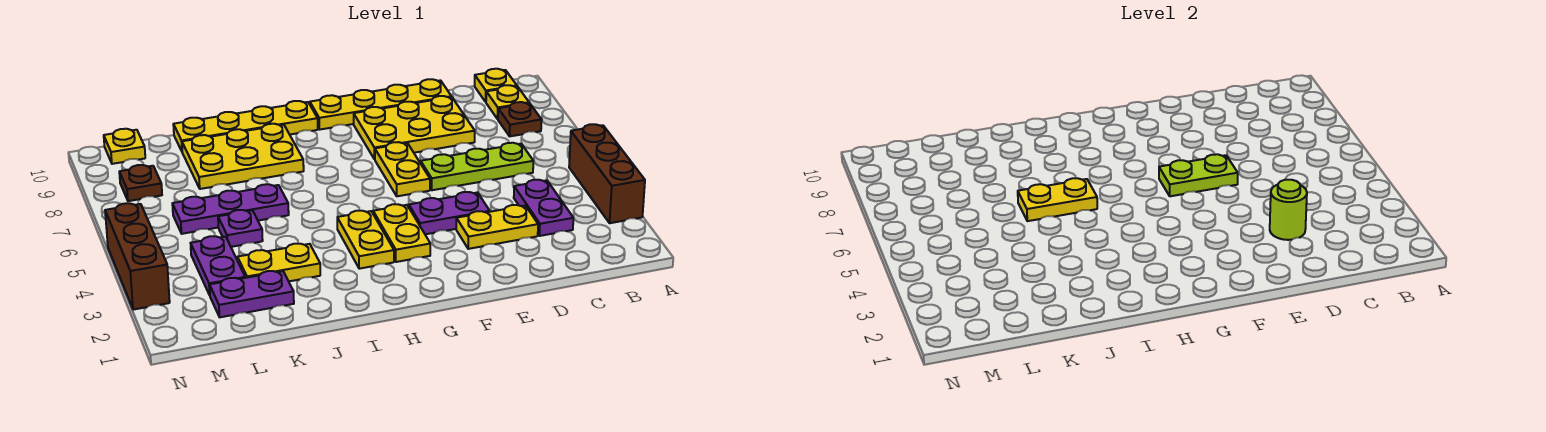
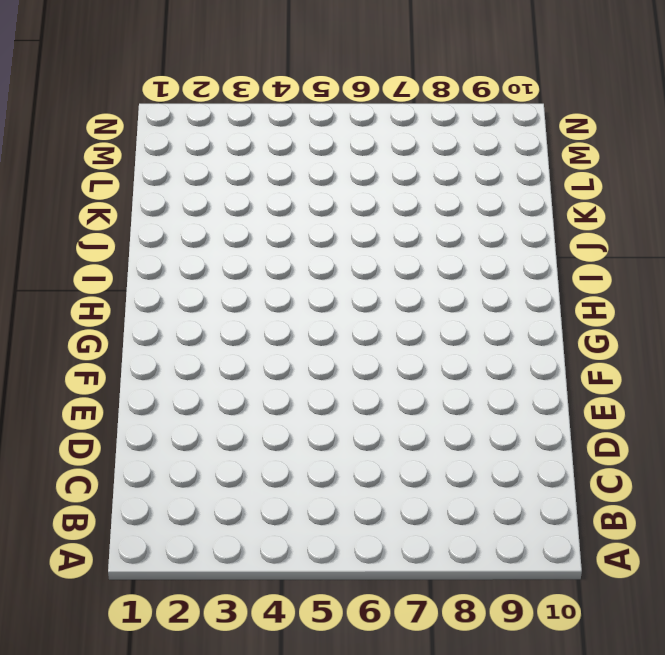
none -> brown 1x3 brick [569,124,645,223]
none -> brown 1x1 plate [498,102,542,136]
none -> yellow 1x1 plate [486,85,529,119]

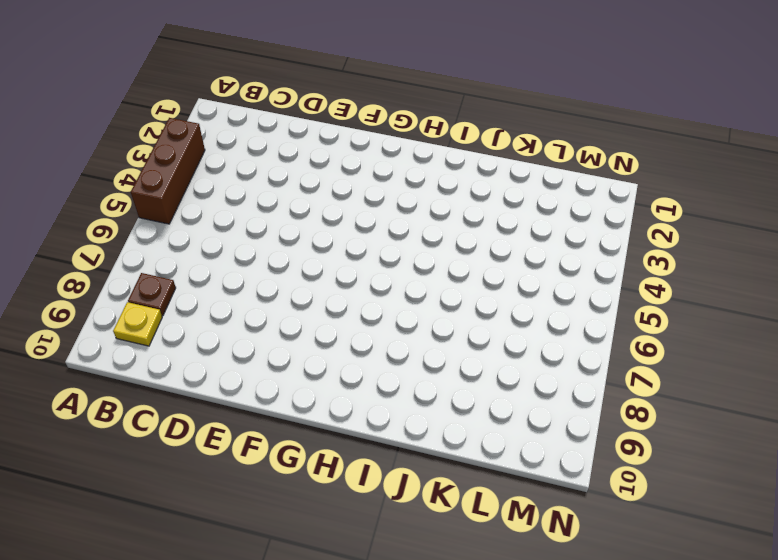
none -> yellow 1x1 plate [475,69,517,102]
none -> purple 1x2 plate [514,180,573,236]
none -> lime 1x3 plate [421,143,533,190]

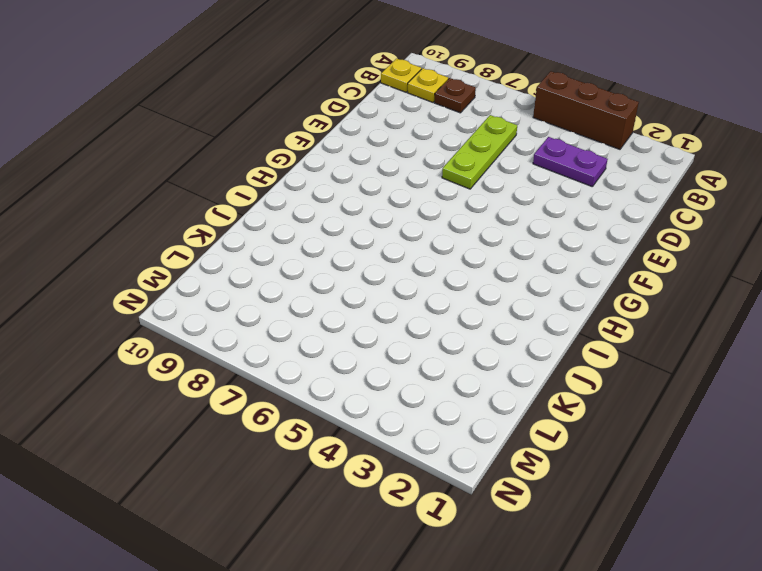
none -> yellow 1x2 plate [456,205,538,249]
none -> yellow 2x3 plate [354,96,475,159]
none -> yellow 1x4 plate [310,79,451,129]

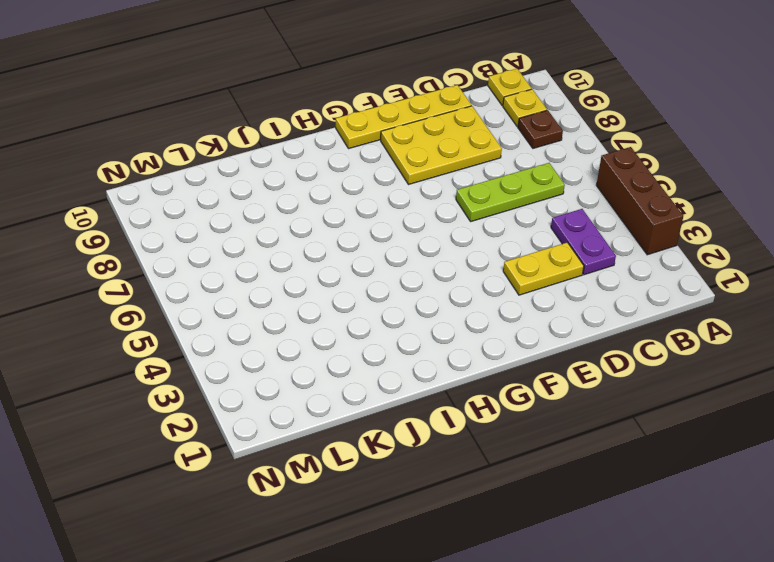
none -> purple 1x2 plate [409,192,490,234]
none -> yellow 1x2 plate [375,142,430,196]
none -> yellow 1x2 plate [373,204,430,262]

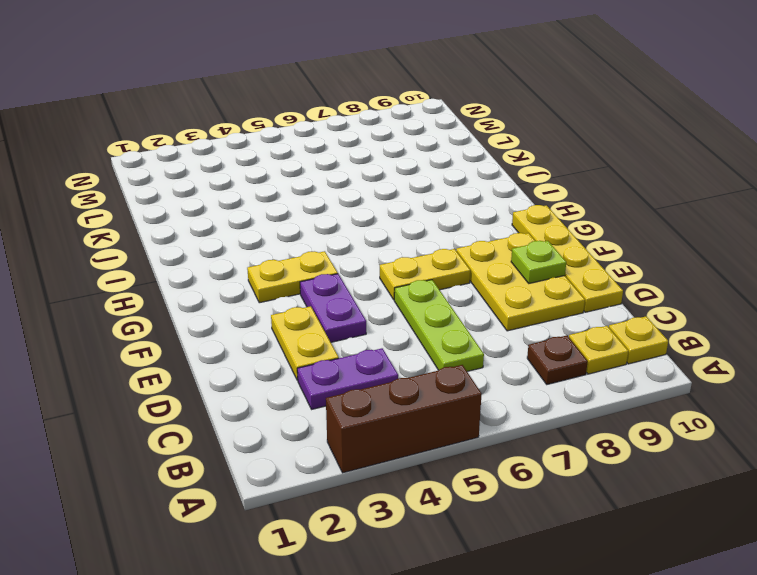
lime 1x1 plate [511,241,566,283] -> none
none -> yellow 1x2 plate [337,211,394,269]
none -> yellow 1x4 plate [173,101,318,151]
none -> yellow 2x3 plate [182,124,304,189]

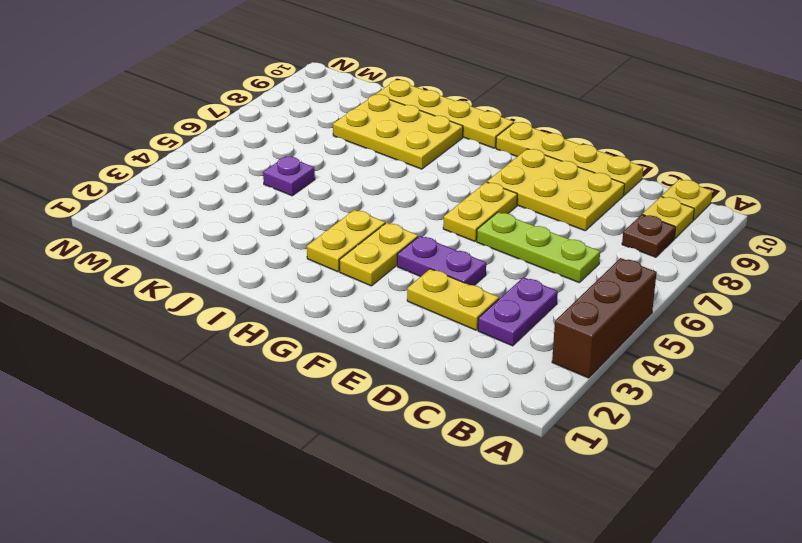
none -> yellow 1x2 plate [237,244,320,281]
none -> purple 1x3 plate [172,184,289,234]
none -> purple 1x2 plate [210,271,294,317]

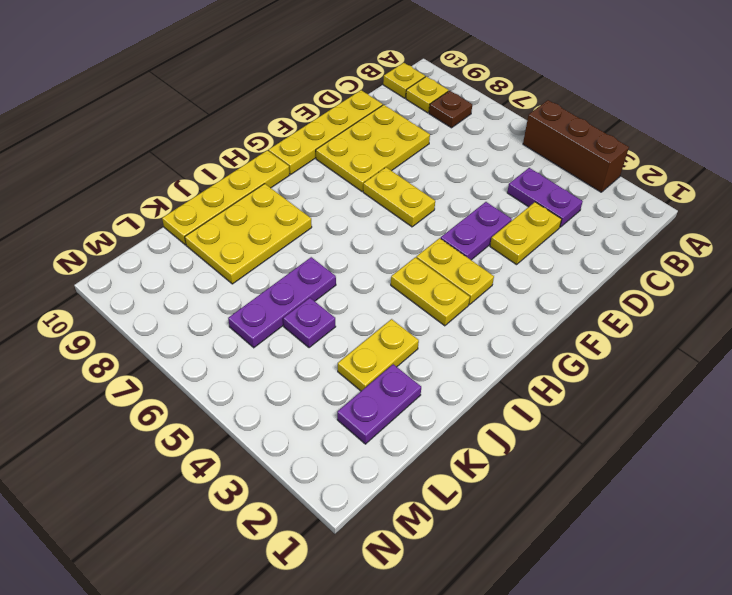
none -> lime 1x3 plate [421,143,533,190]
none -> purple 1x2 plate [191,236,245,295]
none -> brown 1x1 plate [119,165,162,201]

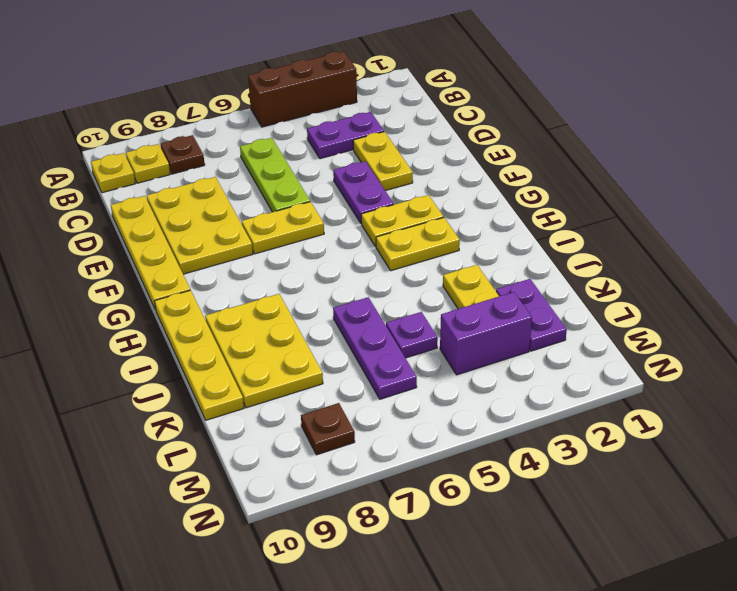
purple 1x2 brick [440,292,532,375] -> purple 1x2 plate [191,236,245,295]
none -> yellow 1x1 plate [104,129,145,164]
none -> brown 1x3 brick [105,203,170,310]
none -> lime 1x1 round brick [1270,180,1307,240]

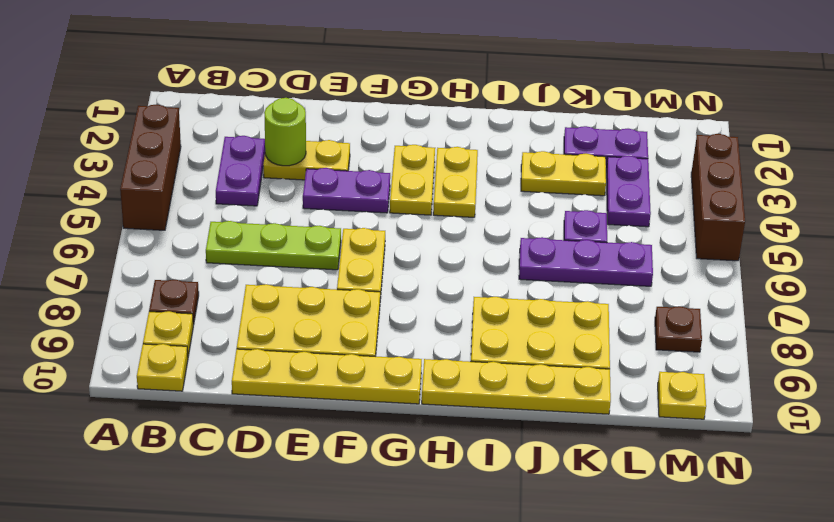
none -> lime 1x2 plate [1159,154,1238,196]
none -> yellow 1x2 plate [1018,178,1097,221]

